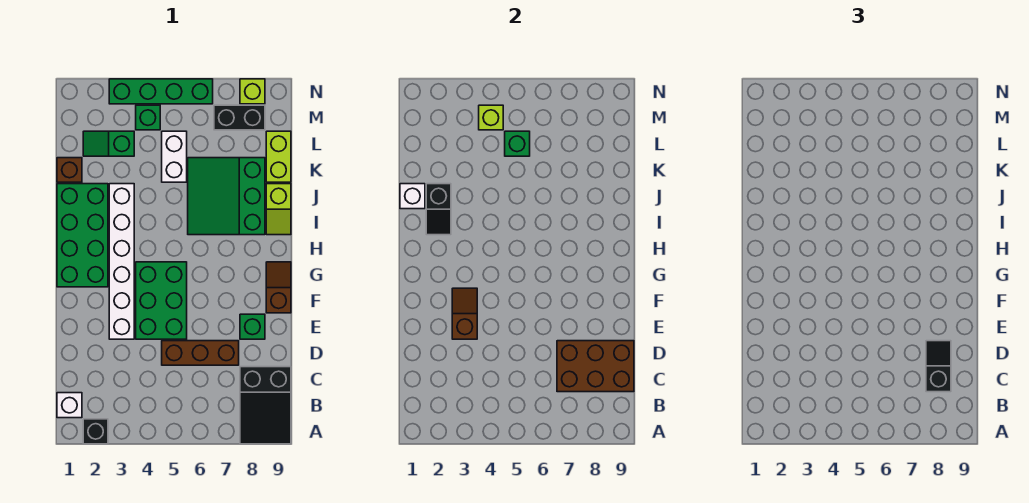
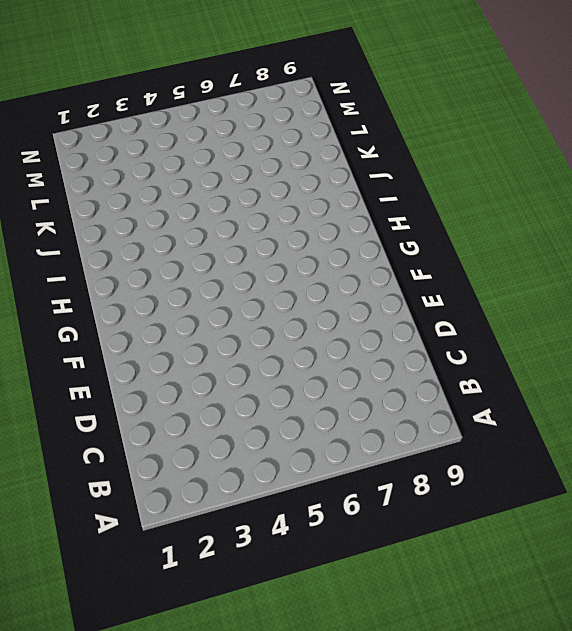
none -> black 1x1 brick [83,419,108,444]
none -> black 2x3 slope [240,367,291,444]
none -> white 1x1 brick [57,393,82,418]

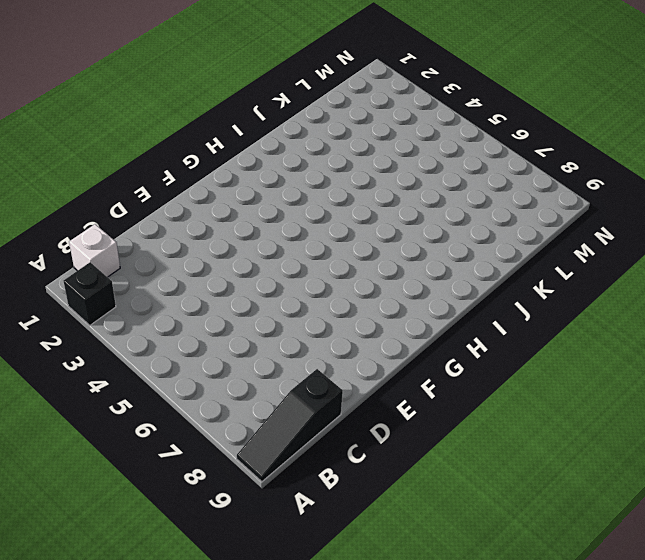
black 1x3 slope [237,369,343,482] -> black 2x3 slope [240,367,291,444]
none -> brown 1x3 brick [162,341,239,365]
none -> white 1x6 brick [109,184,134,339]
none -> green 2x3 brick [136,262,187,339]

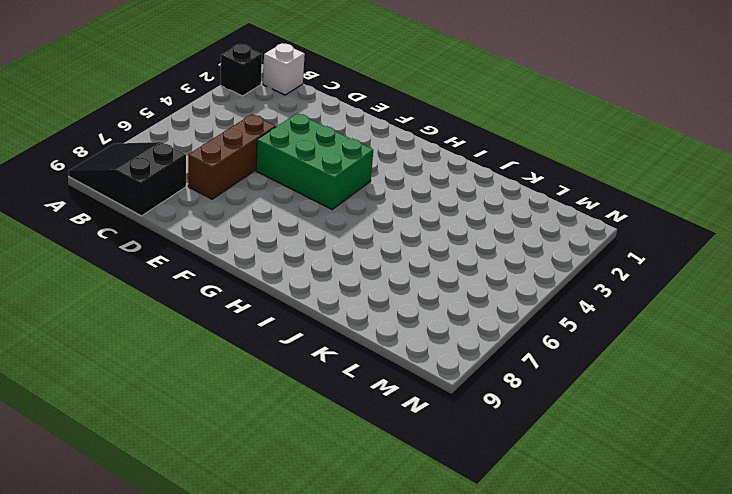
none -> white 1x6 brick [109,184,134,339]
none -> green 1x1 brick [240,314,265,339]
none -> brown 1x2 slope [266,262,291,313]

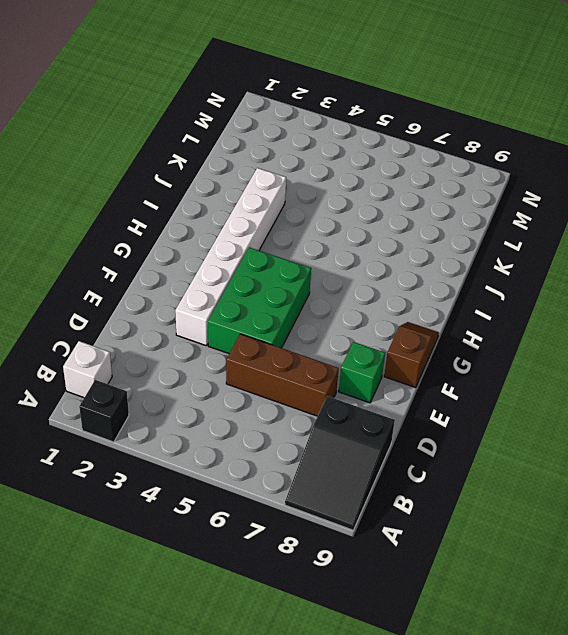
none -> green 2x4 brick [57,184,108,287]
none -> green 3x3 slope [188,158,265,235]
none -> lime 1x2 slope [266,184,291,235]

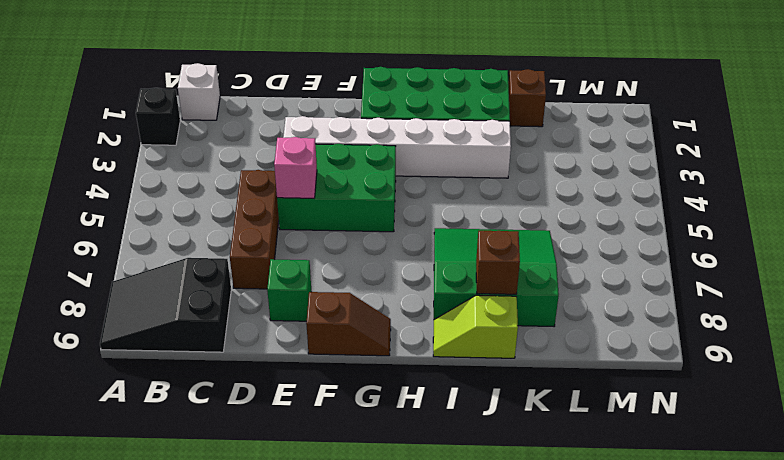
pink 1x1 brick [274,137,317,198] -> none
brown 1x1 brick [476,231,520,294] -> none
none -> white 1x2 brick [162,131,187,182]
none -> lime 1x2 brick [266,131,291,182]
none -> green 1x2 slope [83,131,134,156]

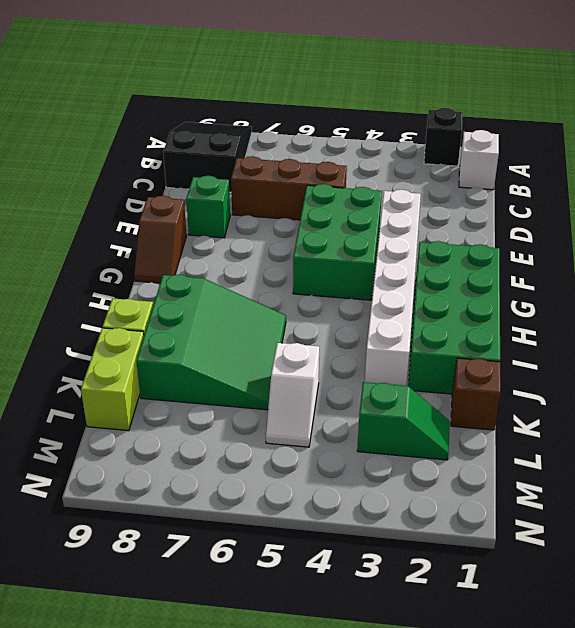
white 1x2 slope [266,343,319,447] -> white 1x2 brick [162,131,187,182]
none -> green 1x1 brick [136,105,160,130]
none -> black 1x2 brick [214,105,265,130]
none -> green 1x4 brick [109,79,213,104]

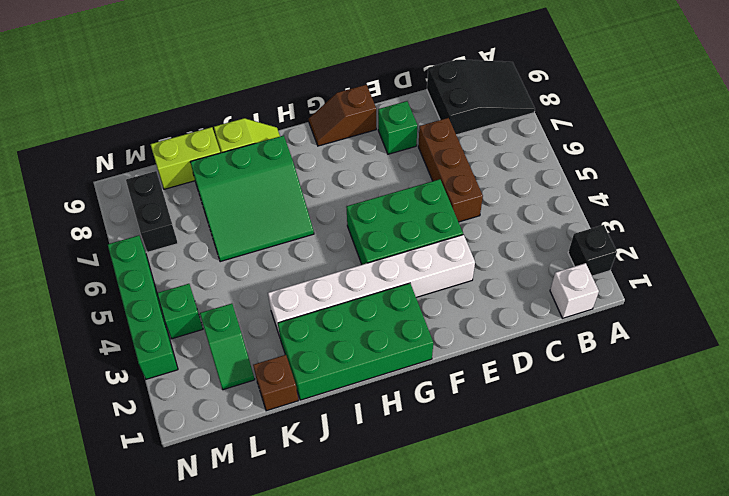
none -> white 1x2 brick [162,131,187,182]
none -> lime 1x1 brick [240,79,265,104]
none -> brown 2x3 brick [557,341,634,392]

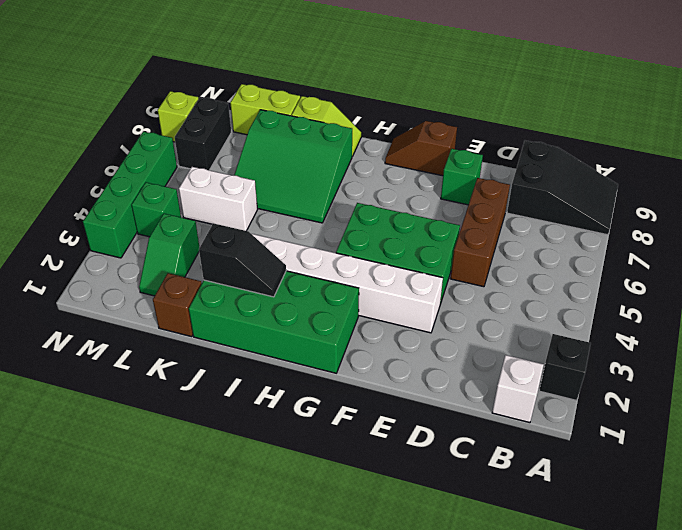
none -> brown 2x3 brick [557,341,634,392]
none -> brown 1x2 slope [452,288,477,339]
none -> white 1x1 brick [400,184,425,209]

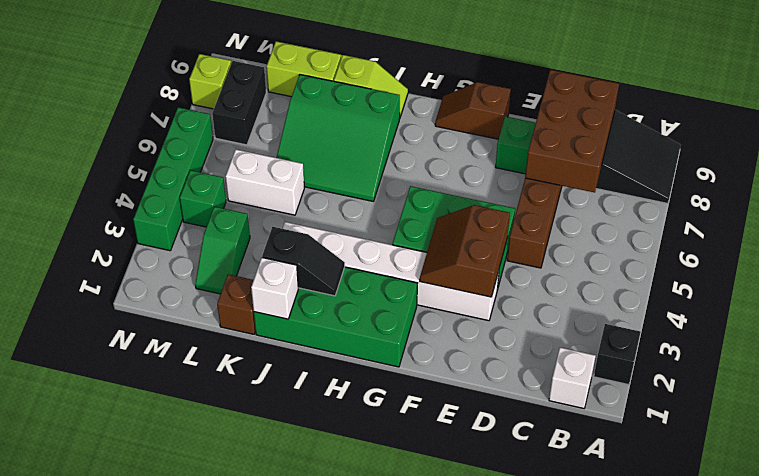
brown 2x2 slope [420,205,510,297] -> brown 1x2 slope [452,288,477,339]
none -> green 1x1 brick [505,131,530,156]
none -> lime 1x1 brick [479,105,503,130]
none -> black 1x2 slope [926,341,951,392]

